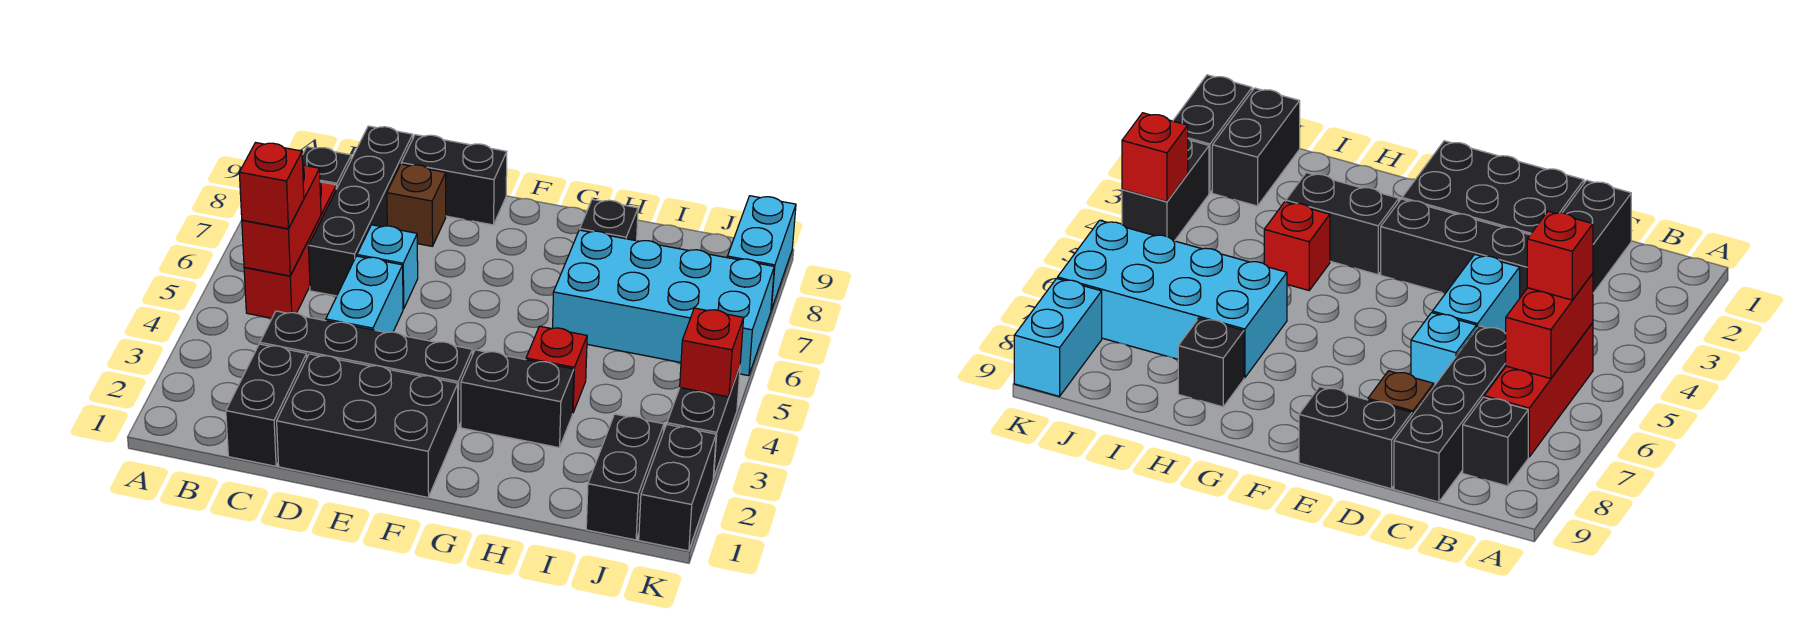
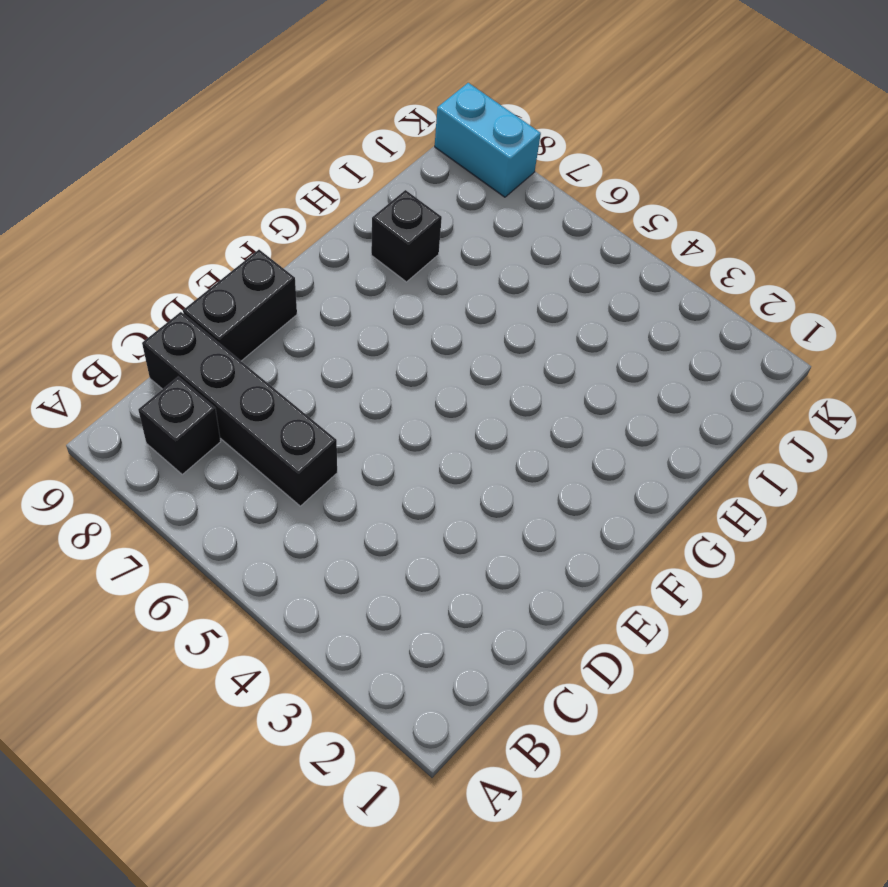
none -> red 1x3 brick [244,182,336,318]
none -> black 1x2 brick [226,344,307,466]
none -> black 1x4 brick [260,311,472,427]

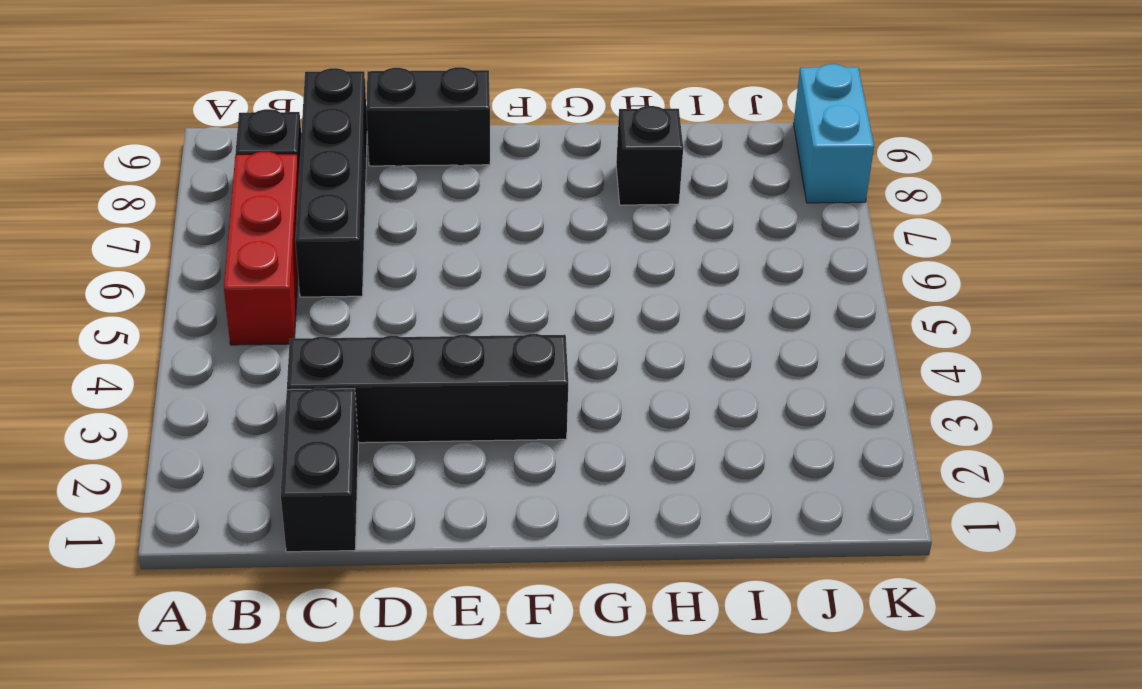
none -> black 2x3 brick [277,354,458,497]
none -> cyan 1x2 brick [326,256,403,333]
none -> cyan 1x1 brick [357,225,418,309]

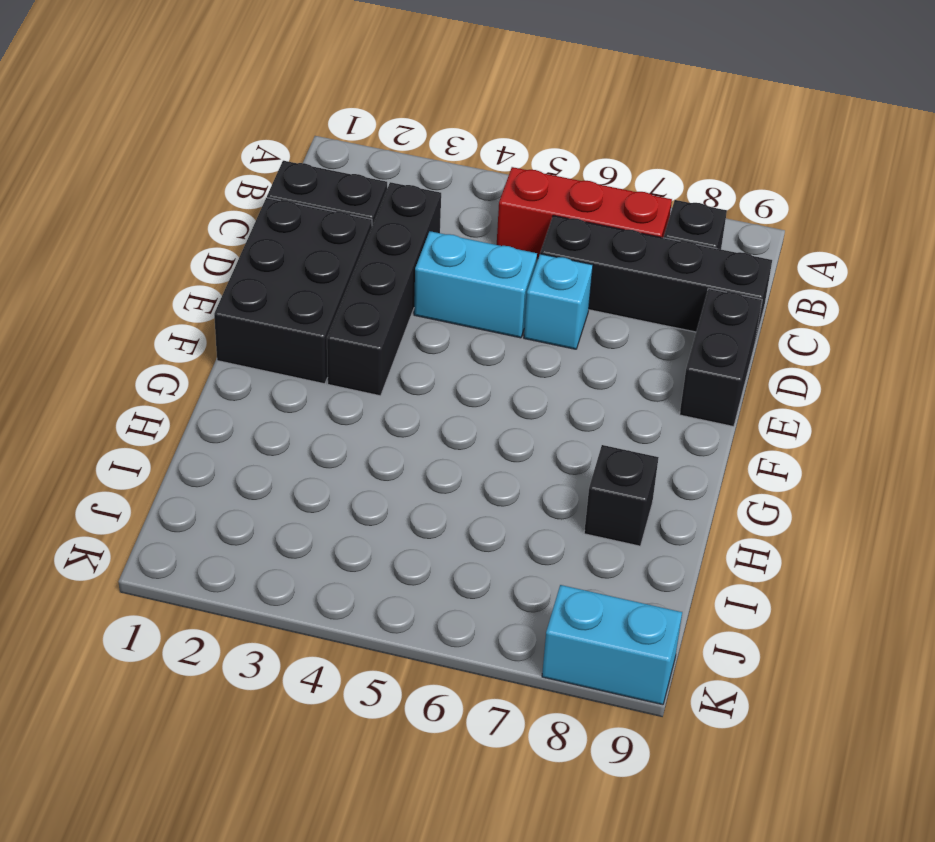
none -> brown 1x1 brick [387,164,446,246]
none -> black 1x2 brick [461,350,574,448]
none -> red 1x1 brick [526,326,587,412]

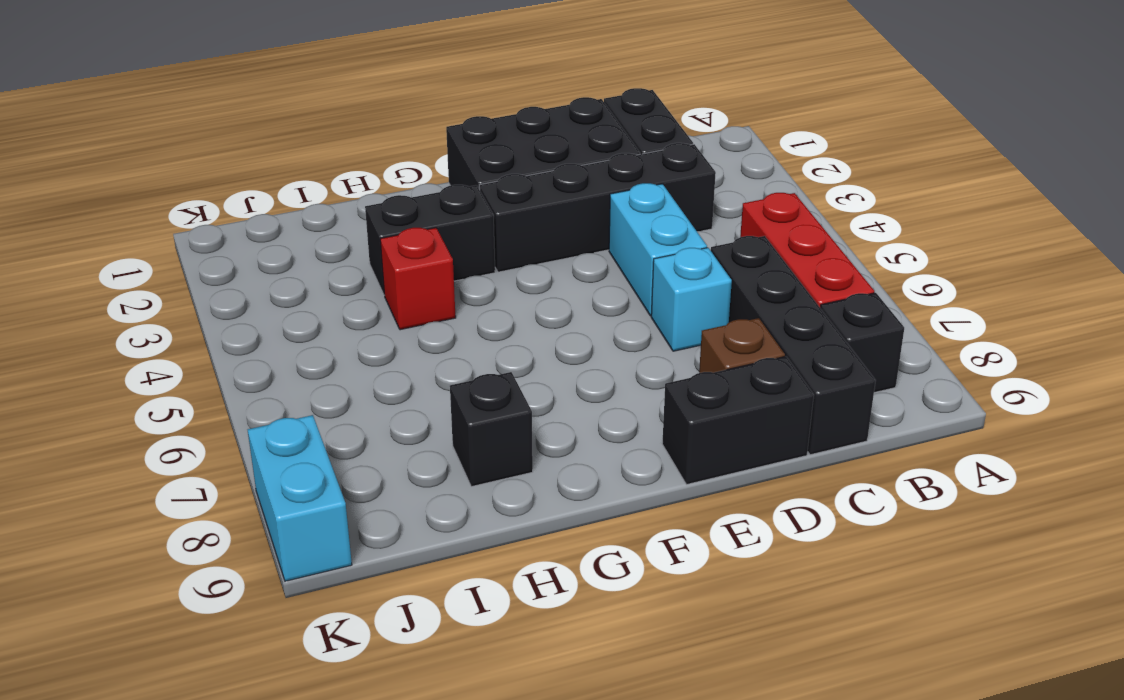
none -> cyan 2x4 brick [553,230,774,376]
none -> black 1x2 brick [586,414,664,540]
none -> black 1x2 brick [639,425,716,551]

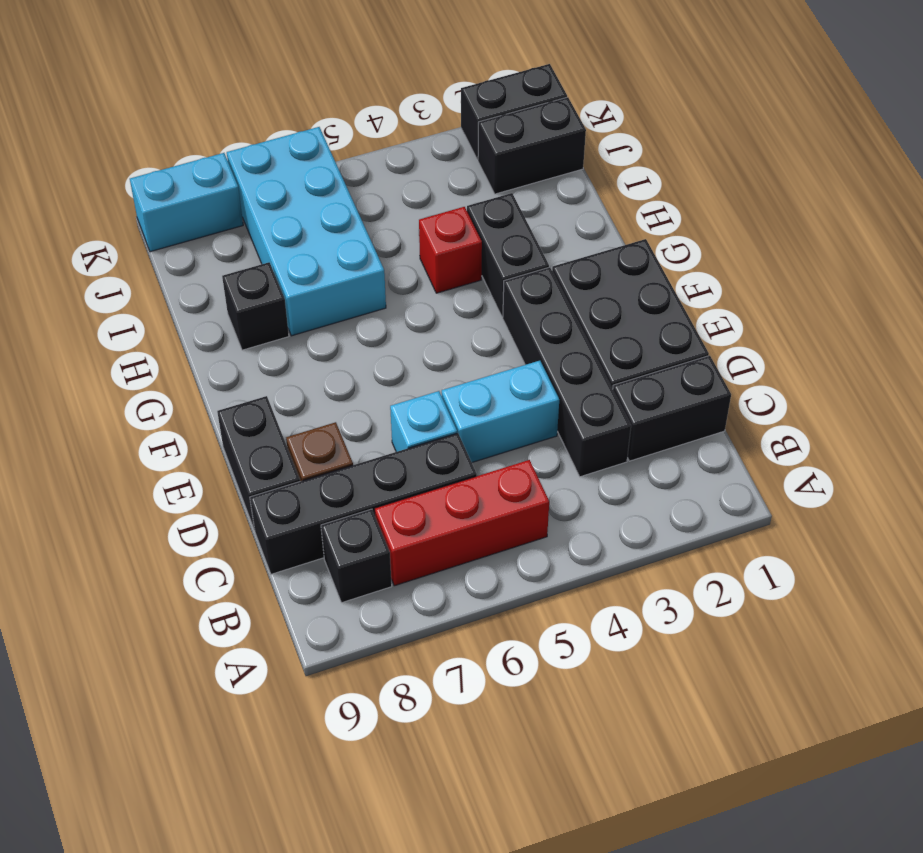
none -> black 1x2 brick [667,367,740,478]
none -> red 1x2 brick [242,165,321,276]
none -> red 1x1 brick [680,308,744,397]

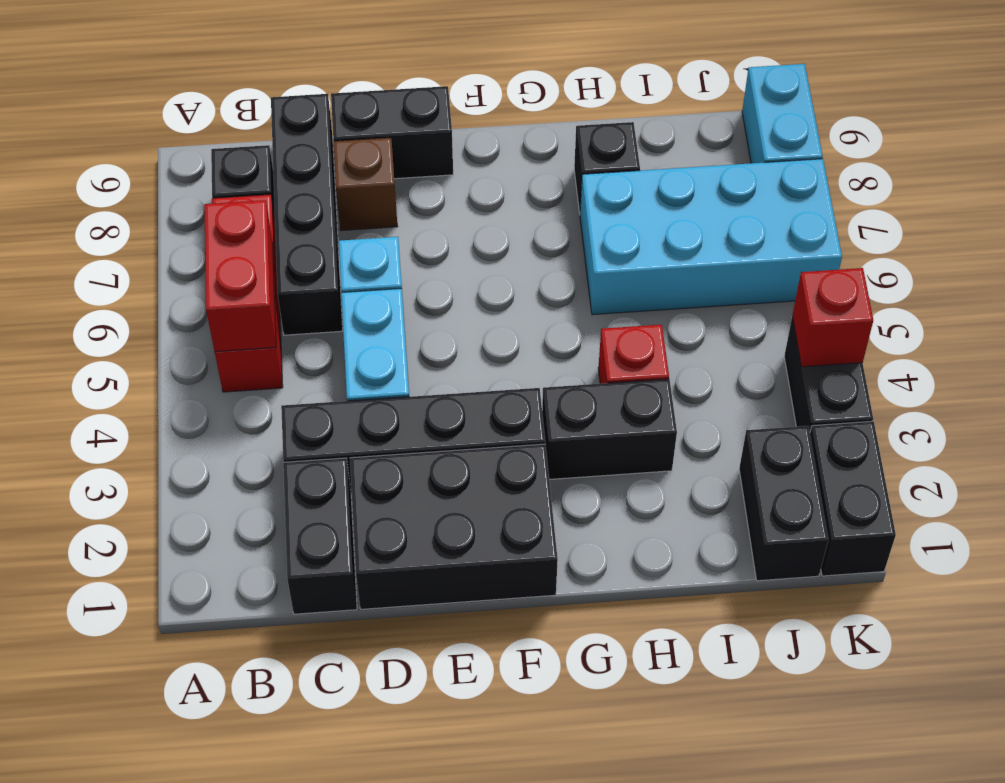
none -> red 1x1 brick [239,143,304,229]

